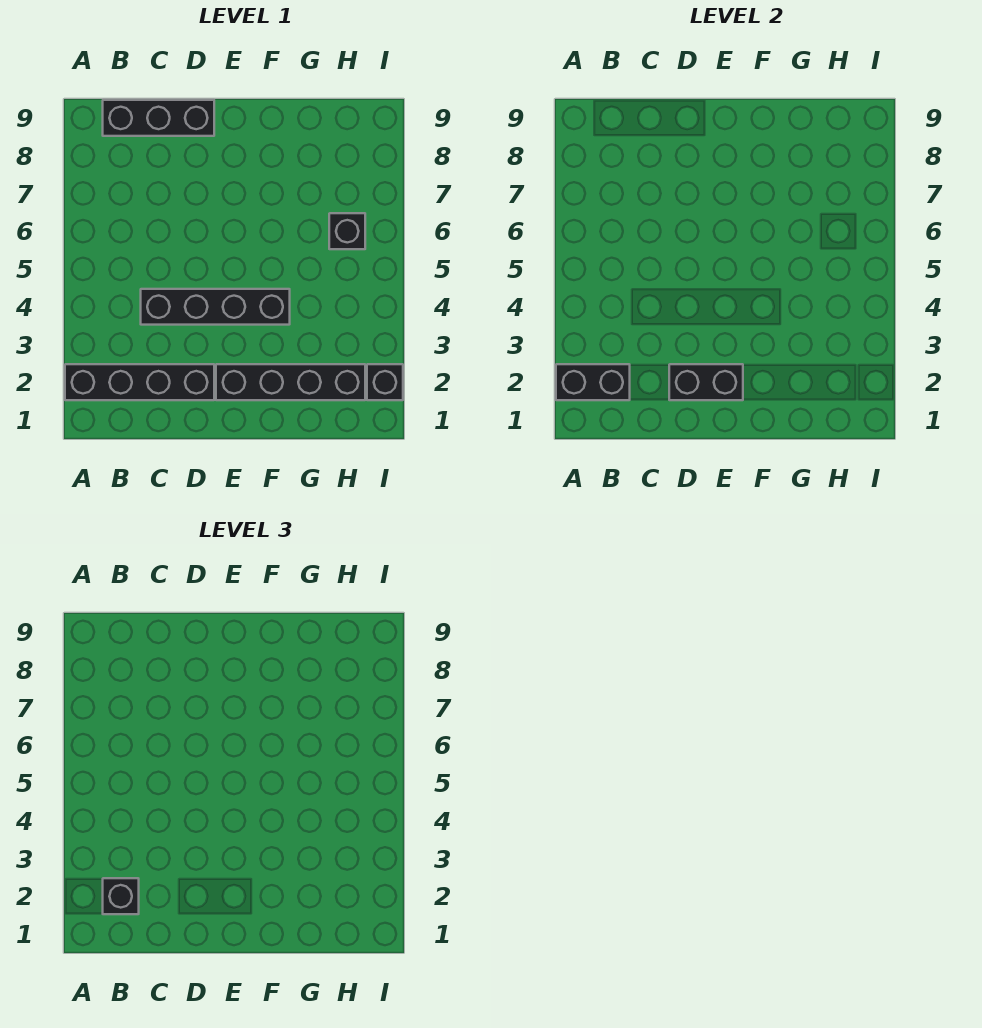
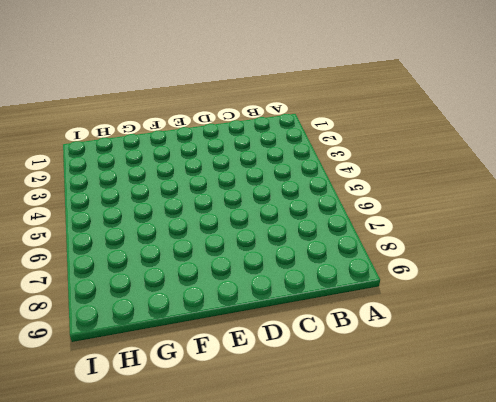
none -> black 1x4 brick [65,364,214,400]
none -> black 1x3 brick [103,100,214,136]

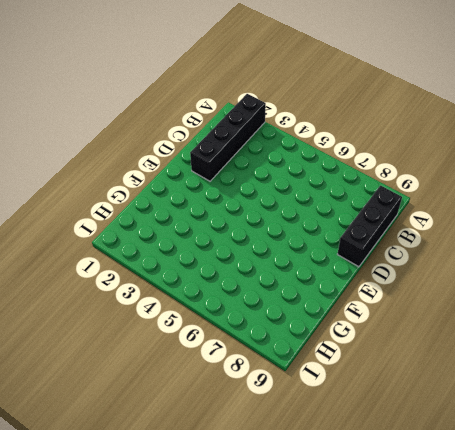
none -> black 1x4 brick [141,289,290,325]
none -> black 1x4 brick [216,364,365,400]

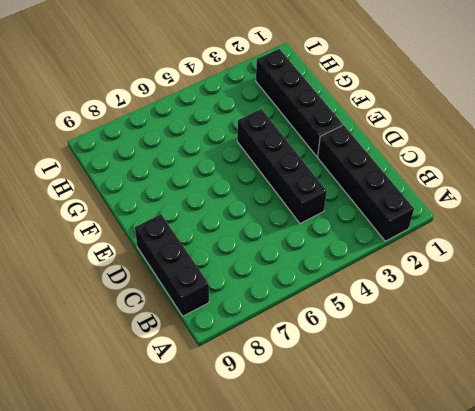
none -> black 1x1 brick [329,213,365,249]
none -> black 1x1 brick [367,364,403,400]

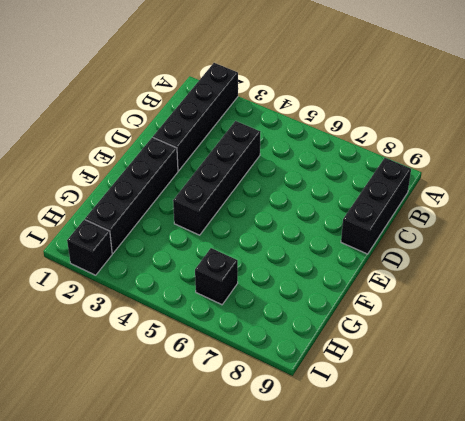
none -> black 1x2 brick [556,364,630,400]
none -> black 1x2 brick [669,364,743,400]

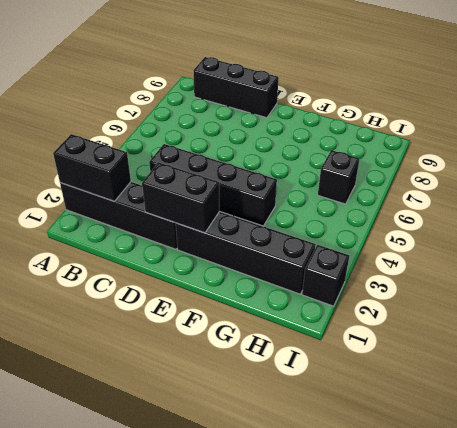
none -> black 1x1 brick [103,878,139,914]

